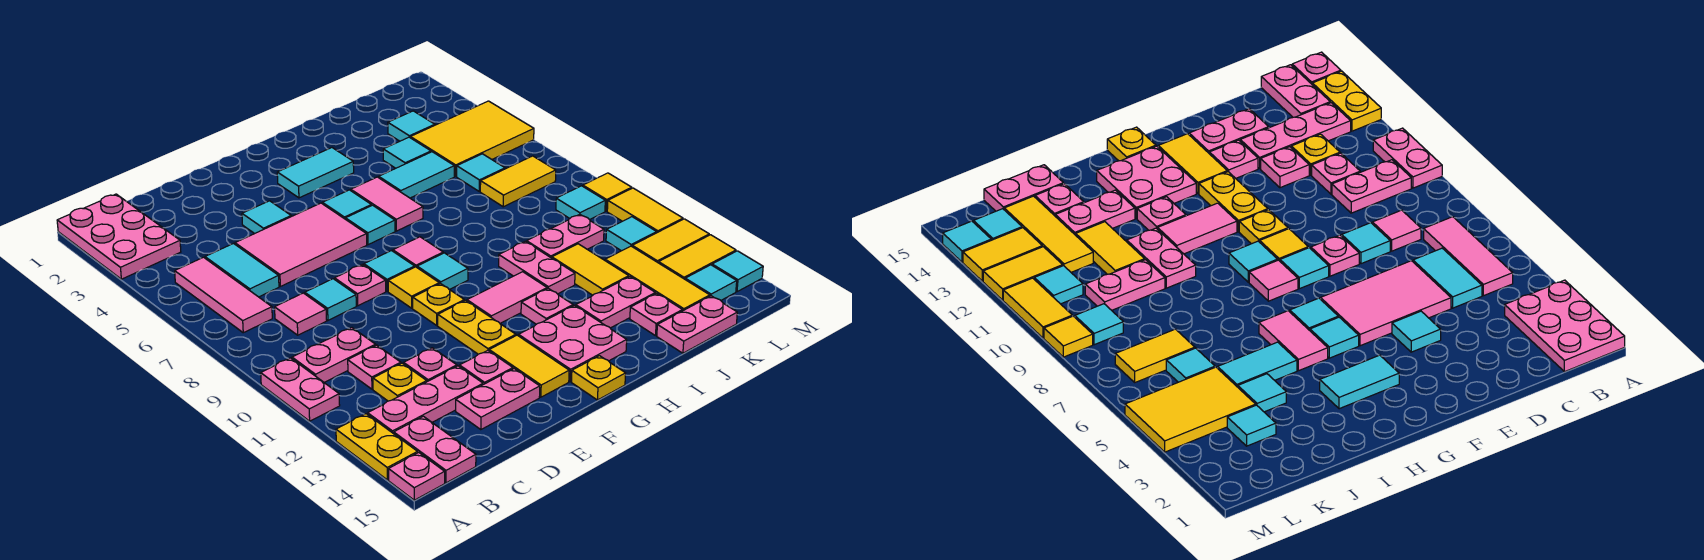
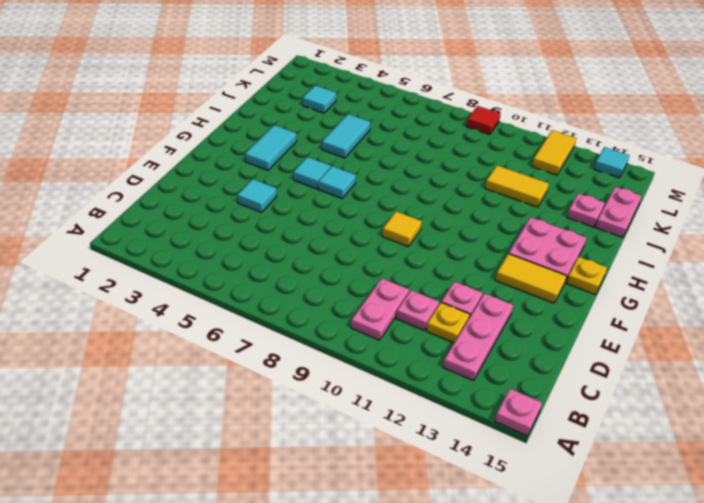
red 1x1 tile [466,106,500,135] -> yellow 1x1 tile [583,173,632,211]
none -> pink 2x3 plate [57,194,181,279]
none -> pink 1x2 plate [261,358,340,421]
none -> yellow 1x2 plate [336,414,418,480]
none -> pink 1x3 tile [175,257,272,333]

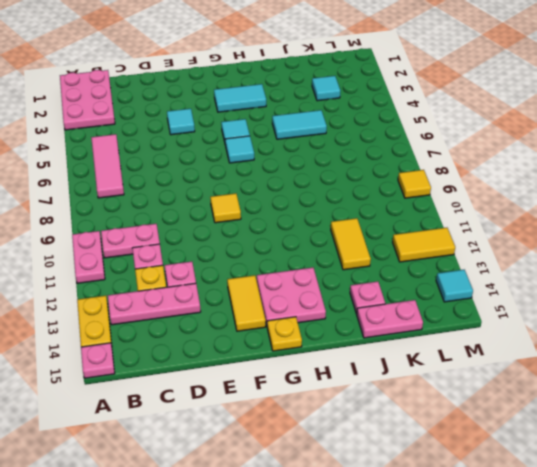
none -> pink 1x2 plate [394,416,476,483]
none -> cyan 1x2 tile [205,244,279,297]
none -> pink 1x1 tile [275,293,327,335]
none -> pink 2x3 tile [235,203,367,286]

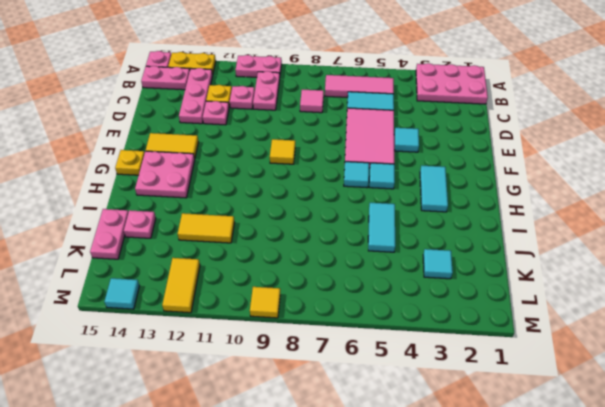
none -> cyan 1x1 tile [305,279,356,320]
none -> pink 1x2 plate [456,369,540,430]
none -> pink 1x1 plate [335,265,386,306]
none -> pink 1x1 plate [460,350,513,385]

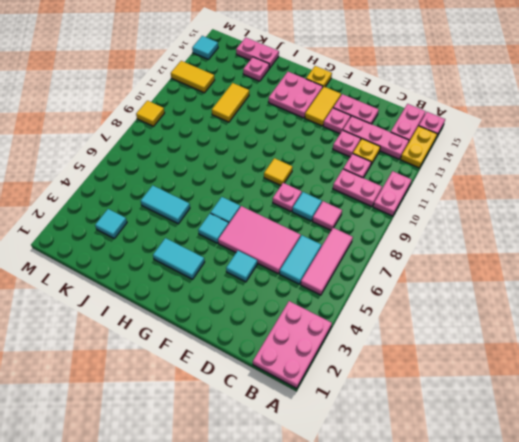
none -> cyan 1x1 tile [364,251,415,291]
none -> yellow 1x1 plate [413,283,464,325]
none -> yellow 1x2 plate [438,301,516,354]
none -> pink 1x1 tile [393,237,443,267]

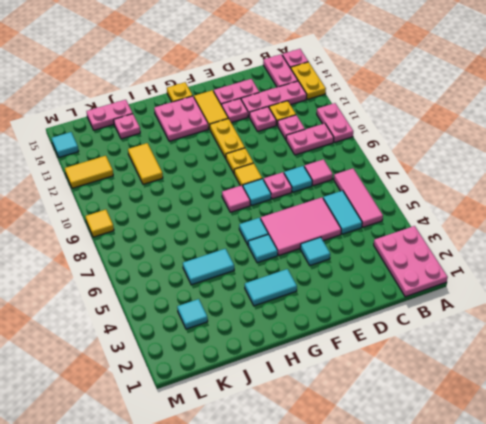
none -> cyan 1x1 tile [417,253,468,290]
none -> pink 1x2 tile [467,272,547,323]
none -> pink 1x2 tile [351,177,423,231]
none -> pink 1x1 plate [521,288,573,324]

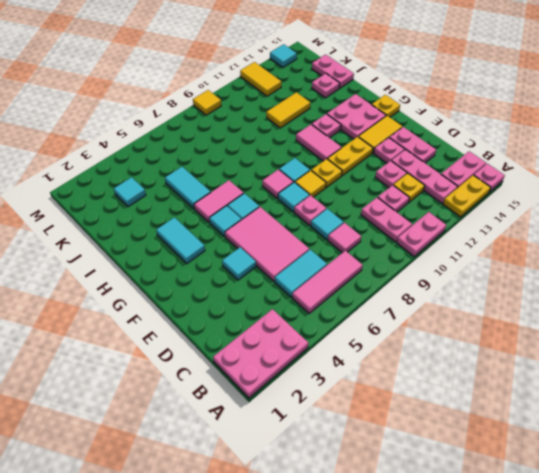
none -> pink 1x2 plate [499,241,575,294]
none -> pink 1x2 plate [576,277,655,328]
none -> cyan 1x1 tile [383,137,431,168]
none -> pink 1x2 plate [527,214,604,258]

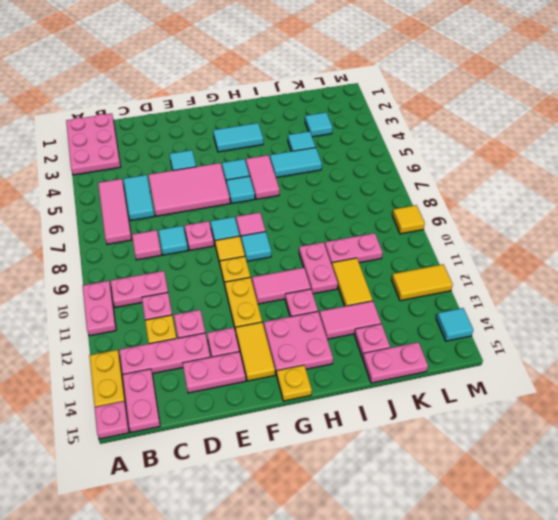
pink 1x2 tile [319,301,381,339] -> pink 1x2 plate [576,277,655,328]
none -> yellow 2x3 tile [410,101,534,176]
none -> cyan 1x1 tile [457,154,505,191]
none -> yellow 1x2 tile [480,156,556,207]
none -> yellow 1x3 tile [605,246,710,311]

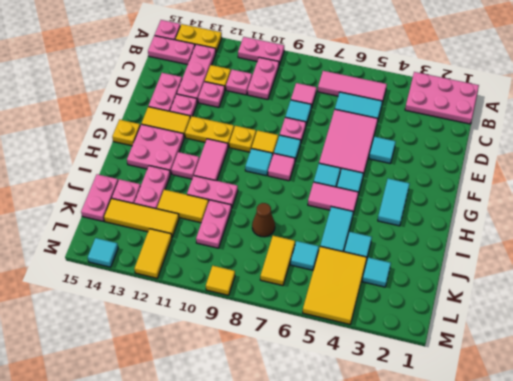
brown 1x1 cone [252,203,275,237] -> none
none -> cyan 1x1 tile [556,186,605,220]
none -> cyan 1x1 tile [606,217,657,251]
none -> yellow 1x2 tile [659,235,736,279]
none -> cyan 1x1 tile [685,265,737,300]

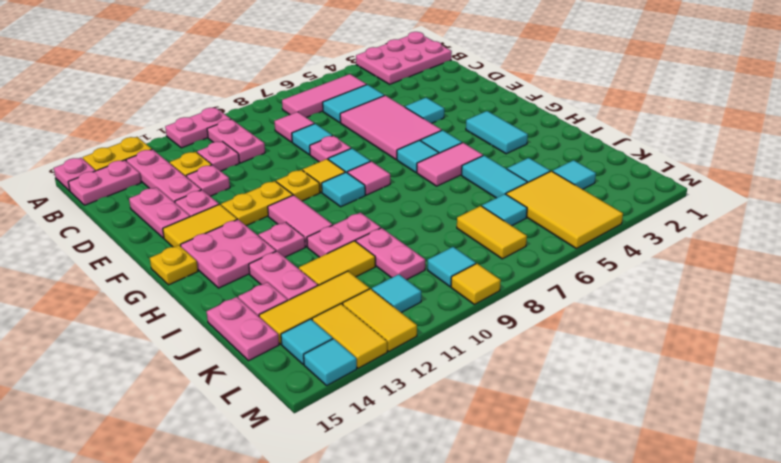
none -> yellow 1x2 tile [607,188,683,233]

